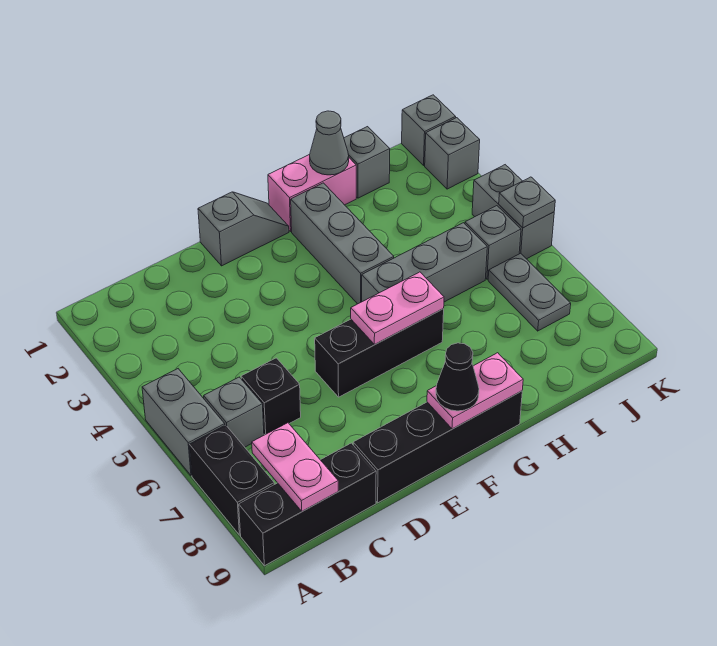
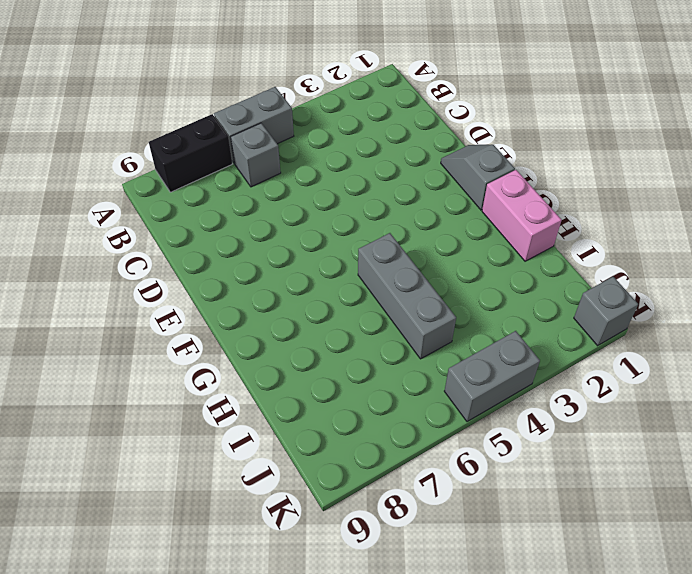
grey 1x2 slope [441,145,515,210] -> grey 1x2 slope turned to [198,192,289,266]
none -> black 1x3 brick [239,443,376,566]
none -> black 1x1 brick [241,358,301,435]
none -> black 1x4 brick [353,391,522,503]

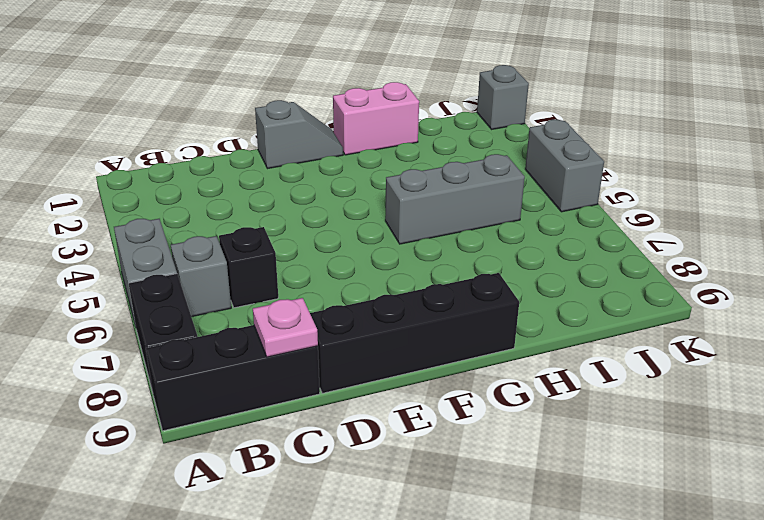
pink 1x1 plate [253,298,318,357] -> none
none -> black 1x3 brick [315,309,444,397]
none -> grey 1x3 brick [291,183,394,304]
none -> grey 1x1 brick [344,127,390,198]

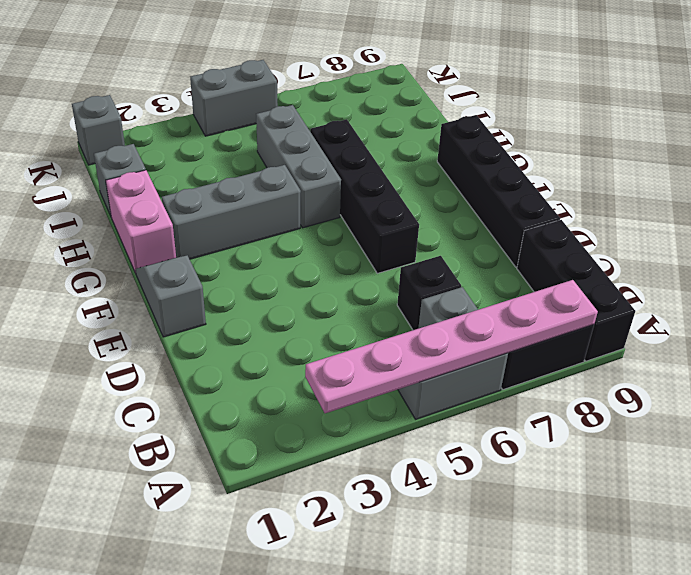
pink 1x6 plate [305,280,598,413] -> none
black 1x4 brick [310,119,419,273] -> black 1x3 brick [315,309,444,397]
none -> grey 1x1 brick [465,206,521,279]
none -> grey 1x2 plate [488,253,571,331]
none -> grey 1x1 brick [425,118,480,189]

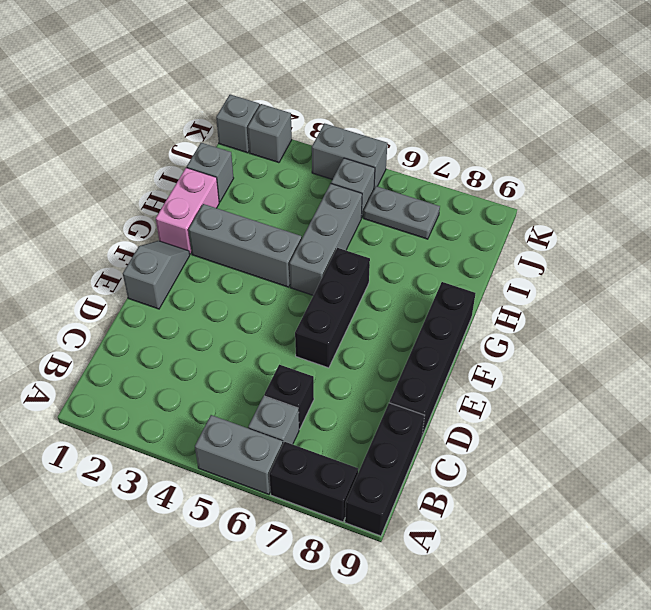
none -> pink 1x2 plate [252,423,338,511]
none -> pink 1x2 plate [351,272,444,344]
none -> pink 1x2 plate [427,353,523,429]

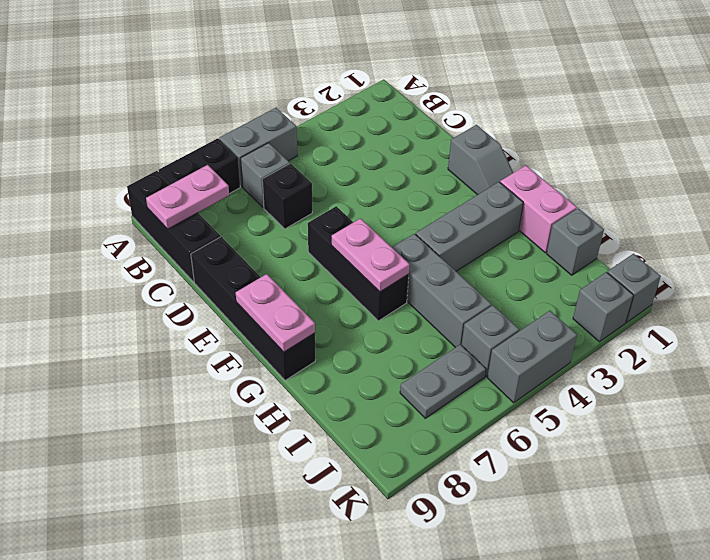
none -> grey 1x1 cone [310,111,349,175]
none -> grey 1x1 plate [499,177,555,228]
none -> black 1x1 cone [436,343,479,411]

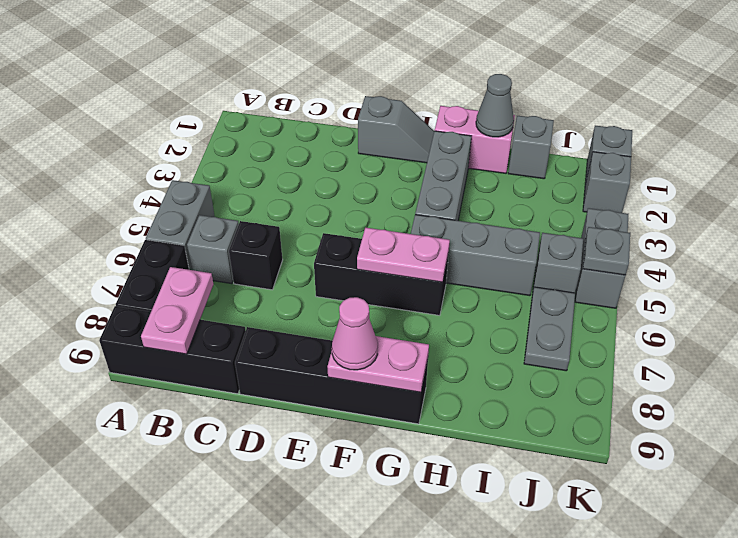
pink 1x1 cone [332,297,378,370] -> black 1x1 cone [436,343,479,411]

